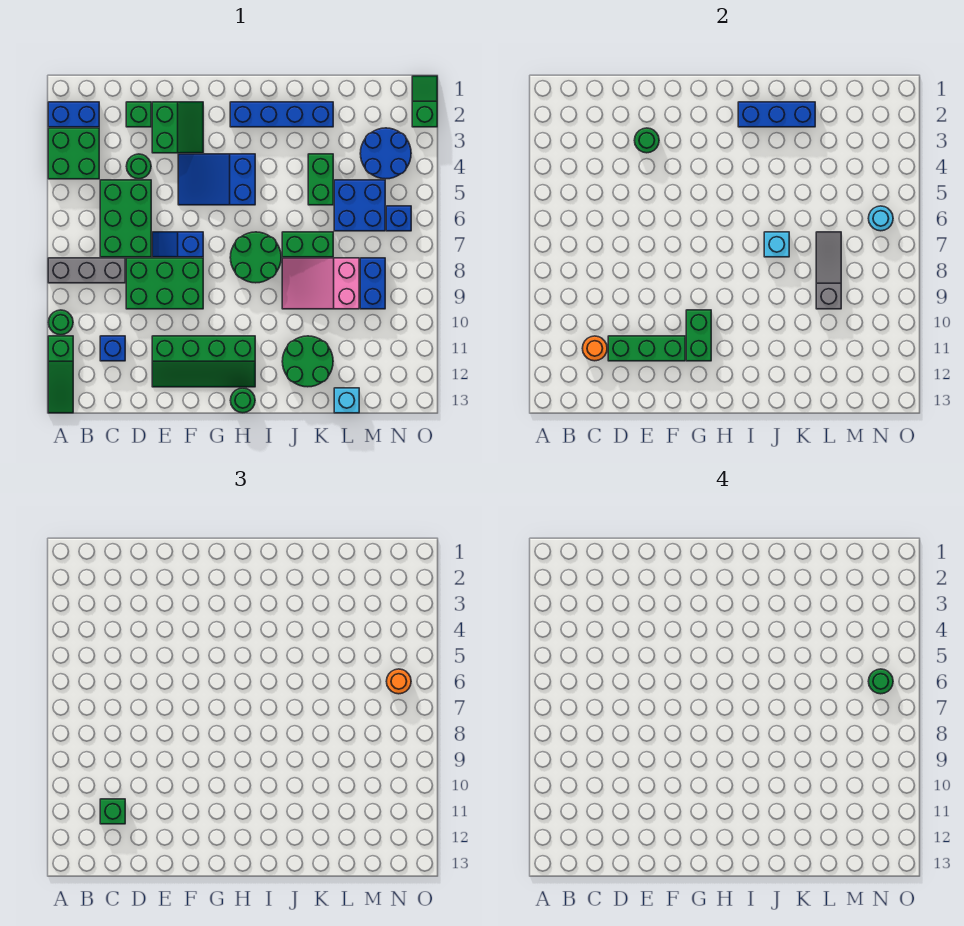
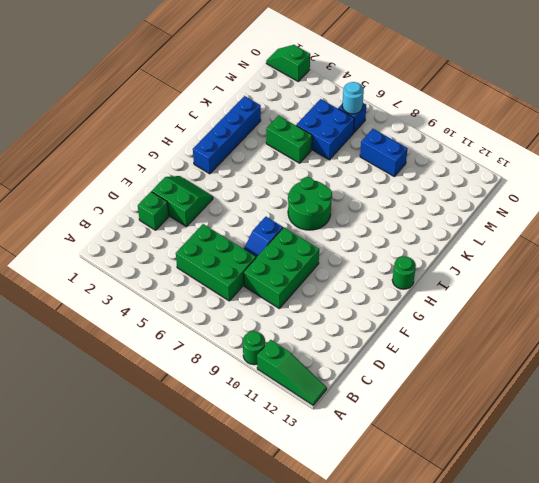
none -> blue 1x2 brick [48,102,99,127]
none -> green 2x2 brick [48,128,99,179]
none -> grey 1x3 brick [48,258,125,283]
none -> blue 1x1 brick [100,336,125,361]

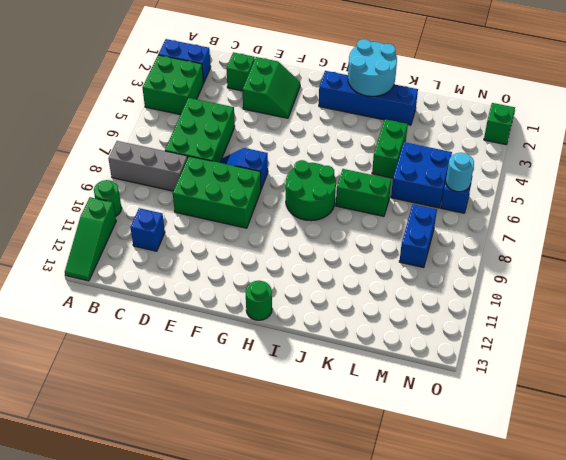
cyan 2x2 round brick [348,39,397,96] -> blue 1x3 brick [738,102,815,127]
none -> green 1x1 round brick [126,154,151,179]
none -> green 2x4 slope [152,336,255,387]
none -> blue 2x3 slope [178,154,255,205]
none -> pink 2x3 slope [282,258,359,309]

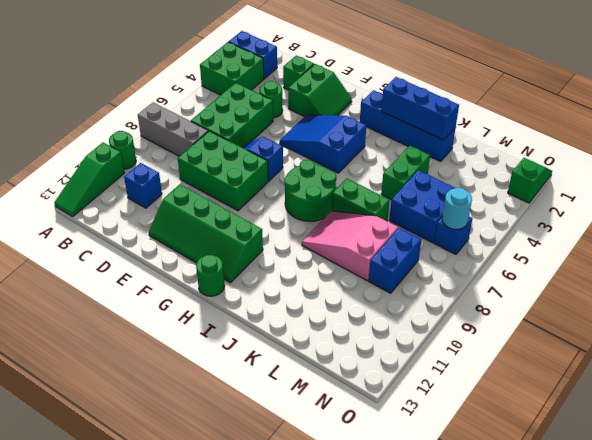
none -> green 2x2 round brick [282,336,333,387]
none -> cyan 1x1 brick [334,388,359,413]
none -> blue 2x2 round brick [360,128,411,179]
none -> orange 1x1 round brick [582,336,607,361]

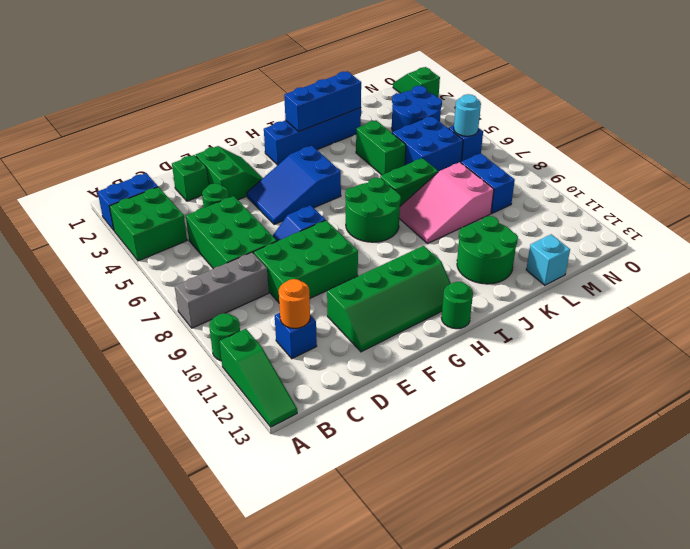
none -> green 1x3 brick [608,336,685,361]
none -> green 1x1 round brick [634,128,659,153]
none -> green 1x2 brick [686,310,711,361]
none -> cyan 1x1 brick [764,232,789,257]

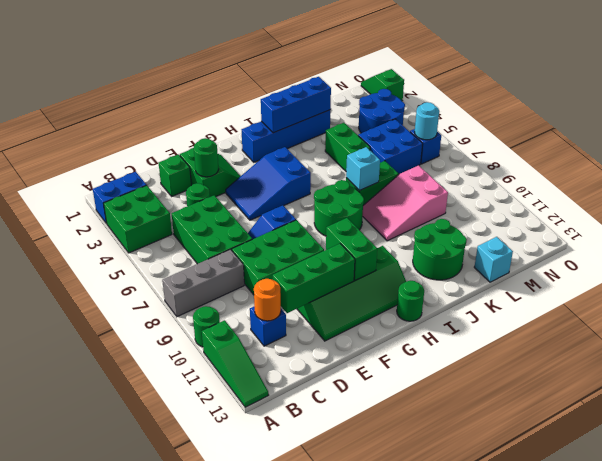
none -> blue 1x2 brick [360,258,385,309]
none -> grey 1x3 slope [816,232,841,309]
none -> green 1x1 brick [100,799,125,824]
none -> orange 1x1 round brick [386,669,411,694]

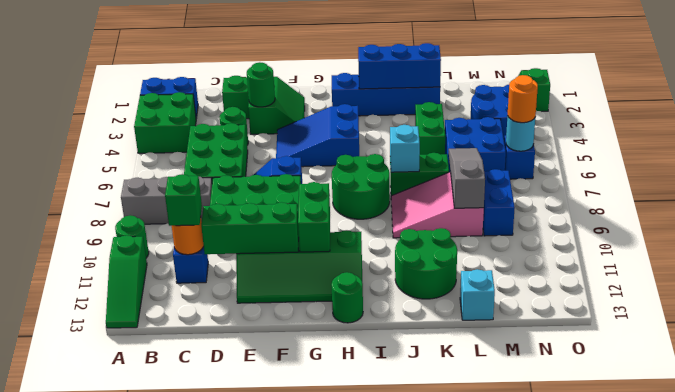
none -> green 1x1 round brick [868,669,893,694]

